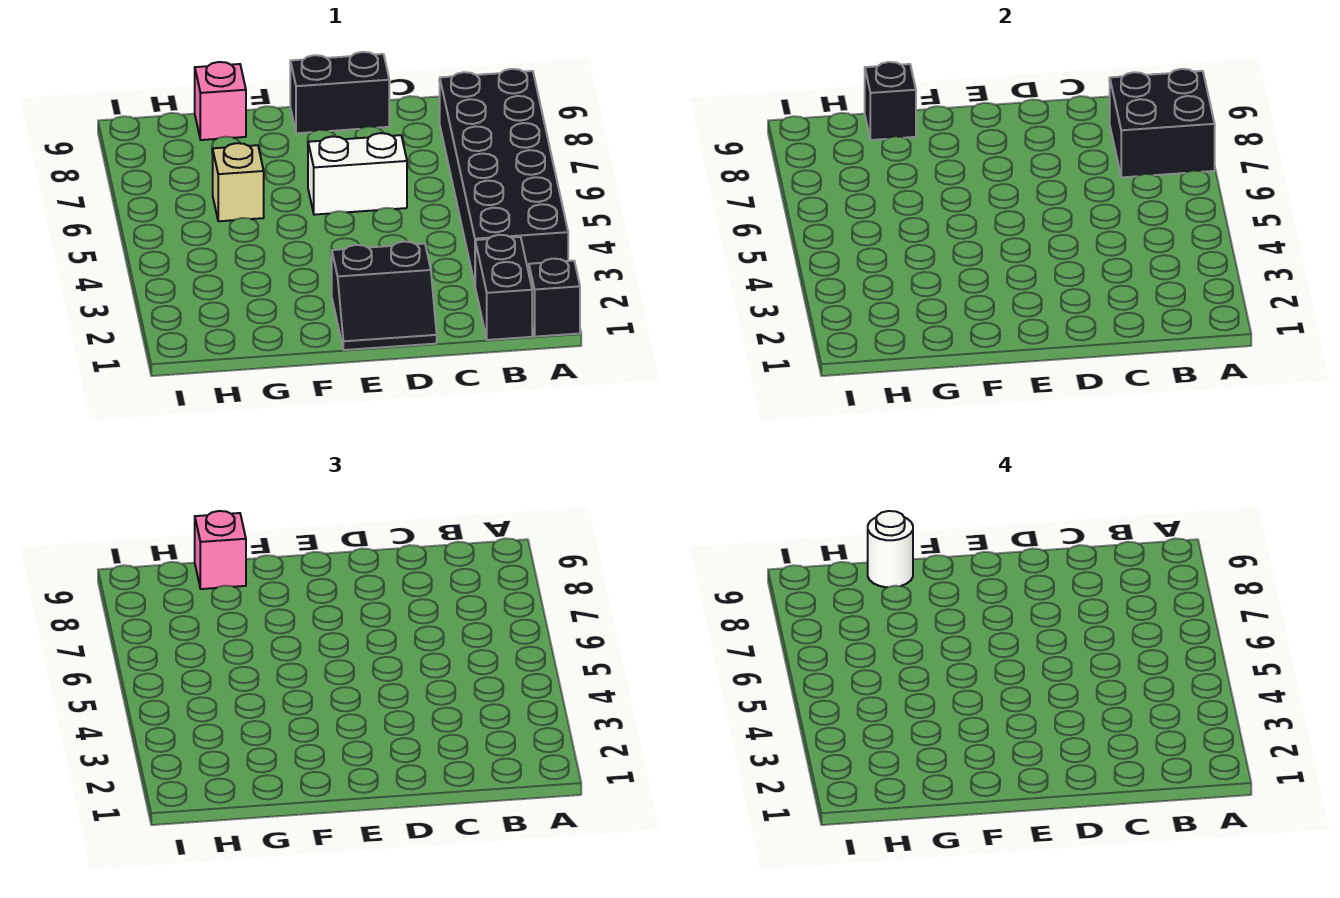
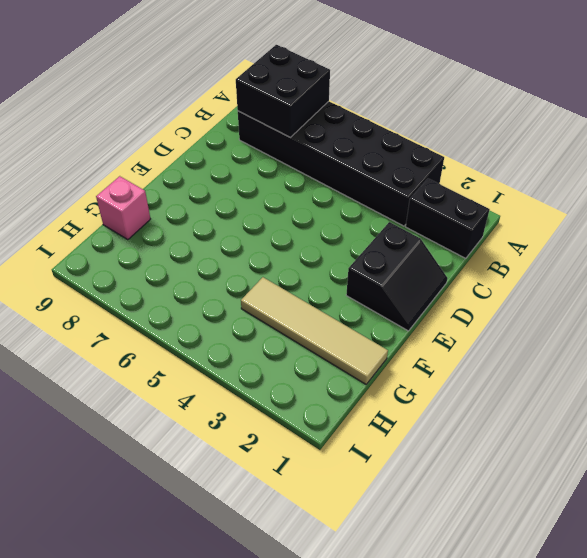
tan 1x4 tile [241,277,388,384] -> none
none -> black 1x1 brick [529,259,580,337]
none -> white 1x2 brick [308,133,407,215]
none -> black 1x2 brick [290,52,389,133]

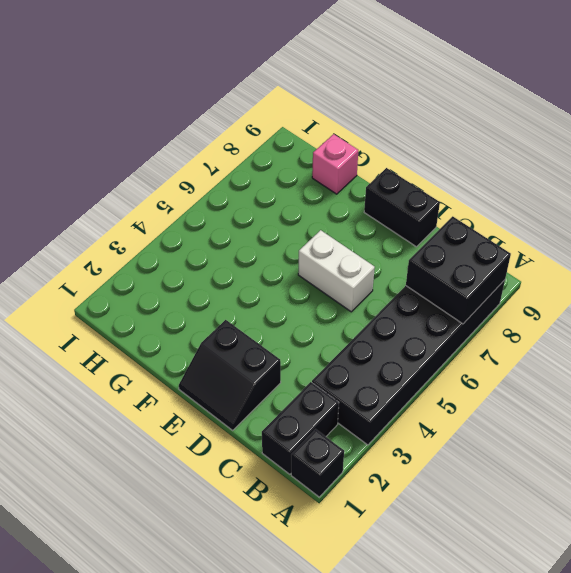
none -> tan 1x1 brick [213,143,264,221]
none -> black 1x1 brick [865,62,916,140]
none -> pink 1x1 brick [195,511,246,589]

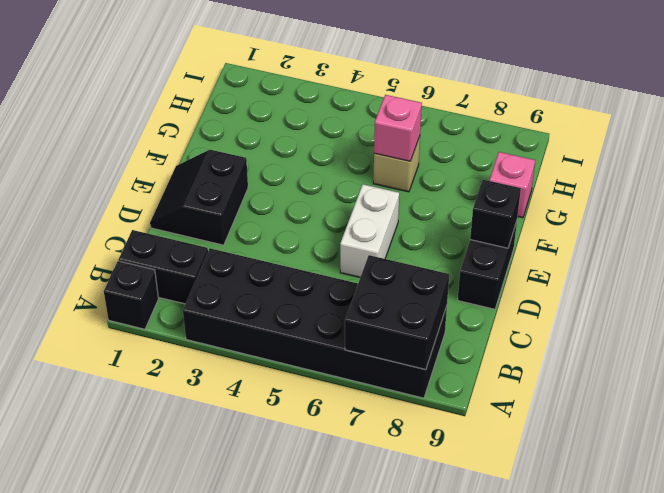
black 1x1 brick [470,180,521,248] -> black 1x1 brick moved to [865,62,916,140]
pink 1x1 brick [374,95,422,161] -> pink 1x1 brick moved to [195,511,246,589]
none -> white 1x1 round brick [868,511,913,587]

